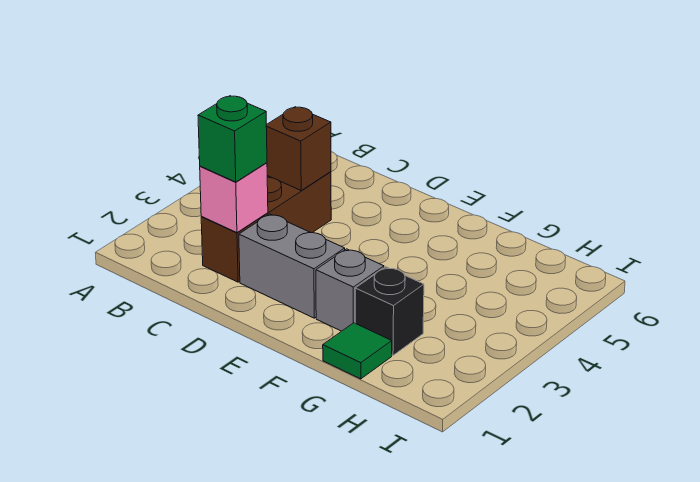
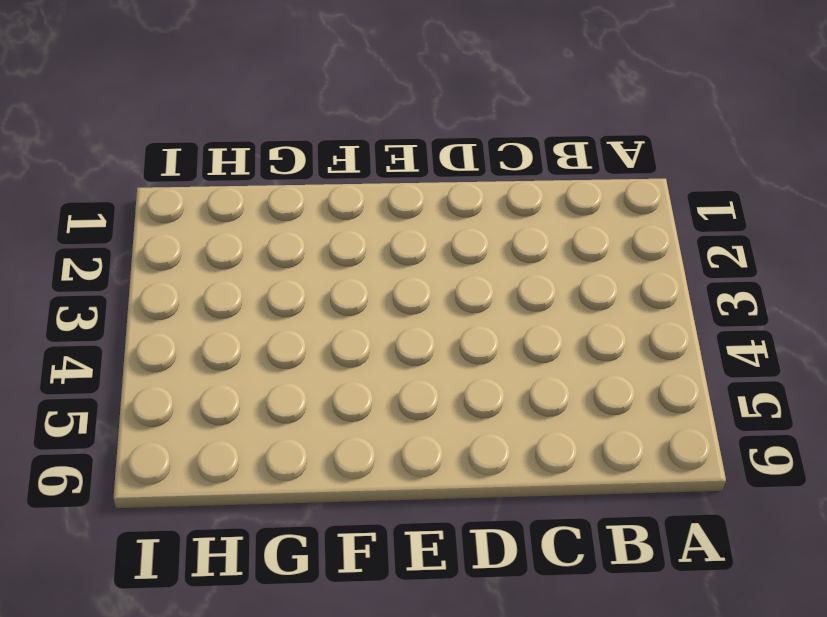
none -> brown 1x3 brick [201,172,331,282]
none -> grey 1x2 brick [239,214,345,318]

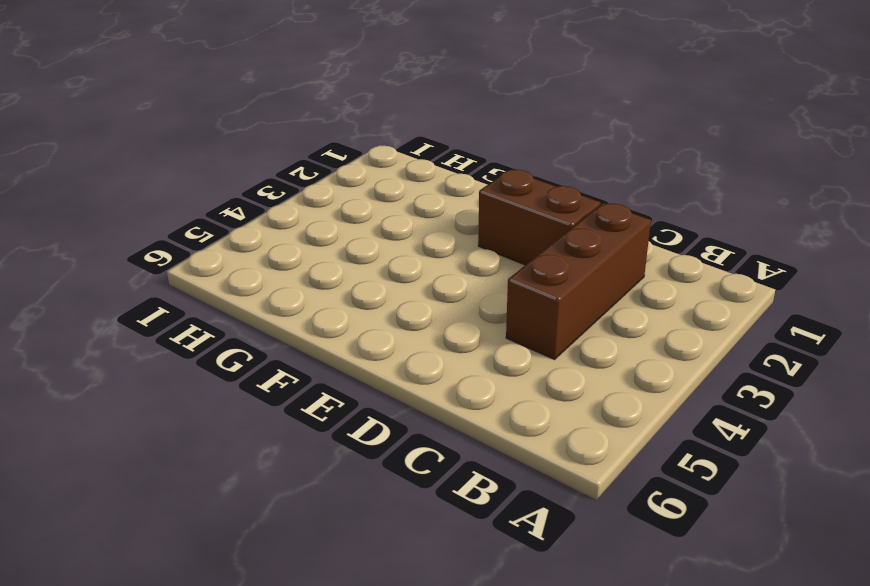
brown 1x2 brick [478,170,601,265] -> grey 1x2 brick [239,214,345,318]
none -> grey 1x1 brick [316,249,384,331]
none -> green 1x1 tile [323,323,392,379]

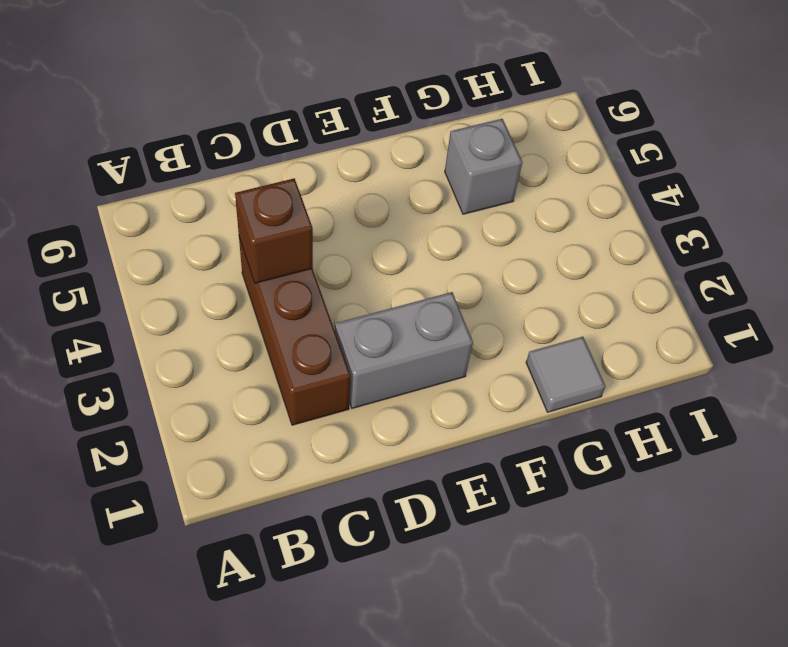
grey 1x1 tile [526,337,606,412] -> green 1x1 tile [323,323,392,379]
grey 1x1 brick [445,119,522,214] -> grey 1x1 brick moved to [316,249,384,331]
none -> black 1x1 brick [355,267,424,355]
none -> pink 1x1 brick [200,163,268,233]

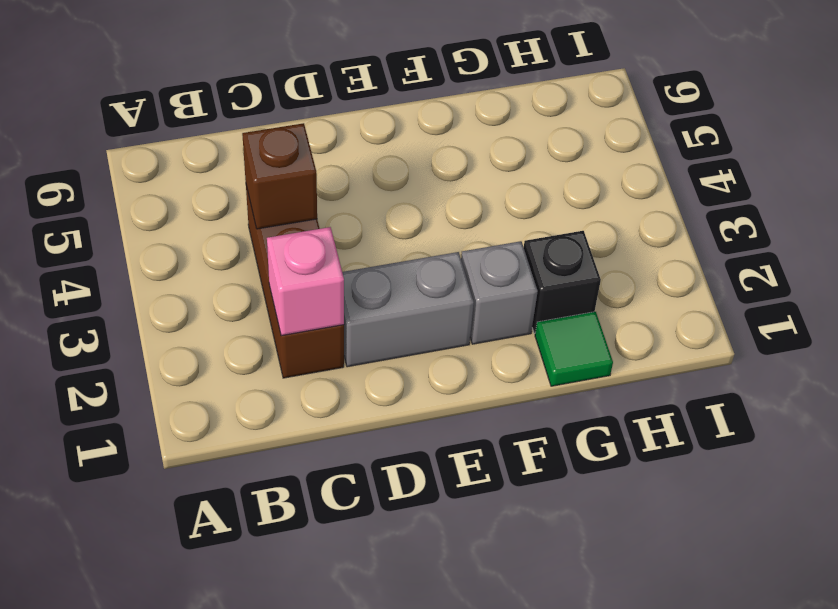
none -> green 1x1 brick [198,96,267,182]

